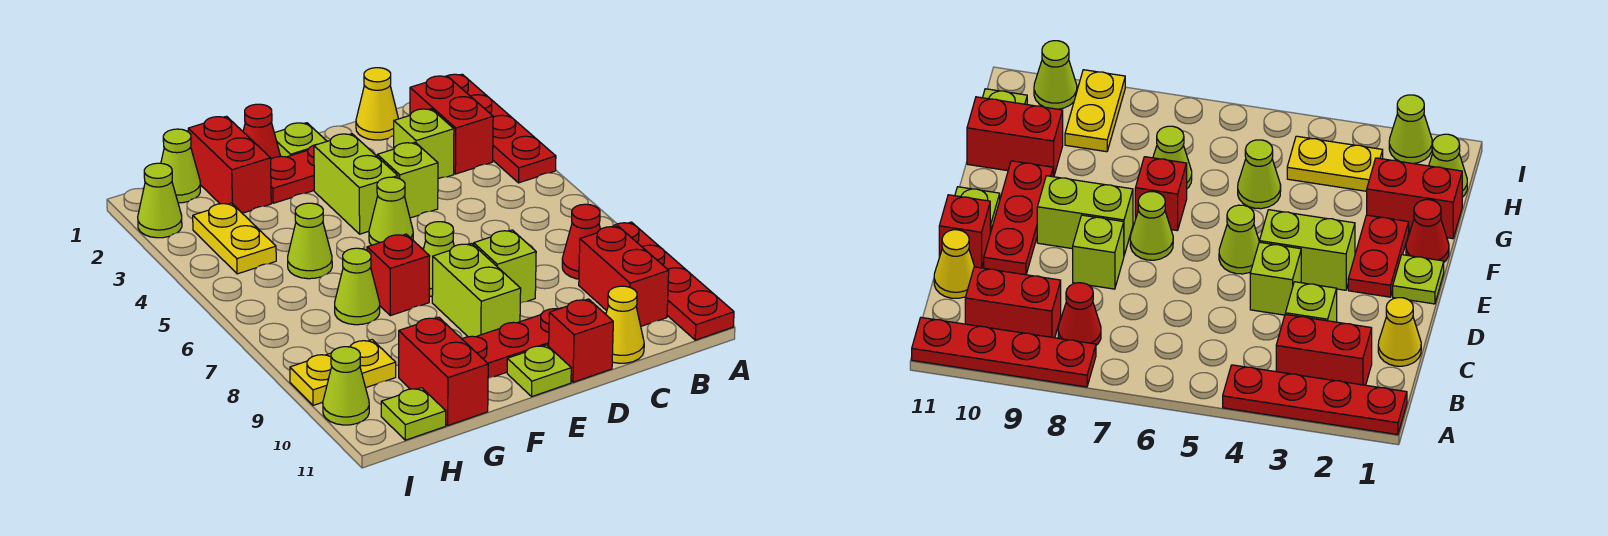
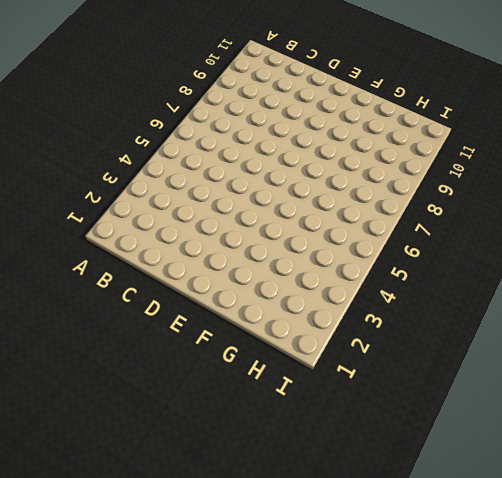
none -> red 1x4 plate [448,74,556,183]
none -> red 1x4 plate [613,222,734,340]
none -> red 1x2 brick [410,76,493,174]
none -> red 1x1 cone [562,204,600,279]

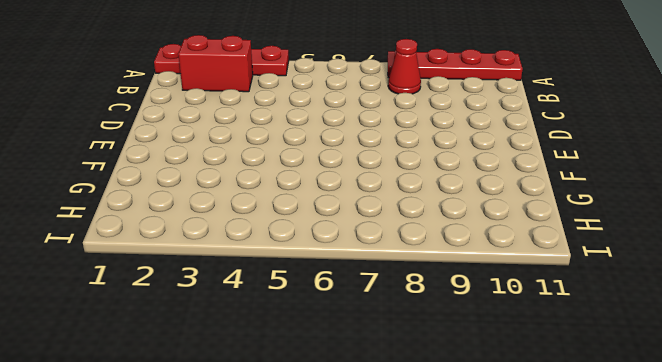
none -> red 1x2 brick [579,226,669,326]
none -> yellow 1x1 cone [356,68,398,140]
none -> lime 1x1 brick [394,109,454,179]
none -> yellow 1x1 cone [606,286,644,363]

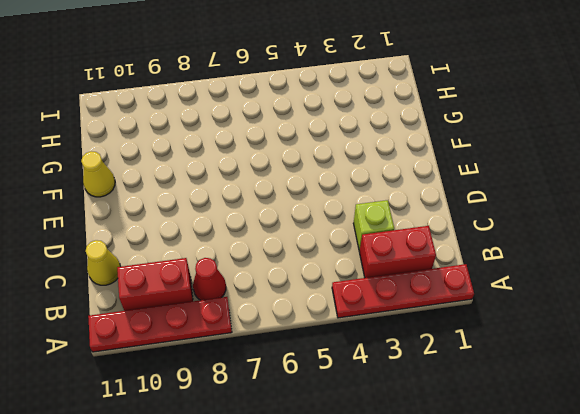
yellow 1x1 cone [81,151,115,197] -> yellow 1x1 cone moved to [356,68,398,140]
none -> lime 1x1 brick [377,142,438,218]
none -> lime 1x1 brick [474,230,536,303]
none -> red 1x3 plate [462,309,557,378]
none -> red 1x1 brick [549,299,613,382]

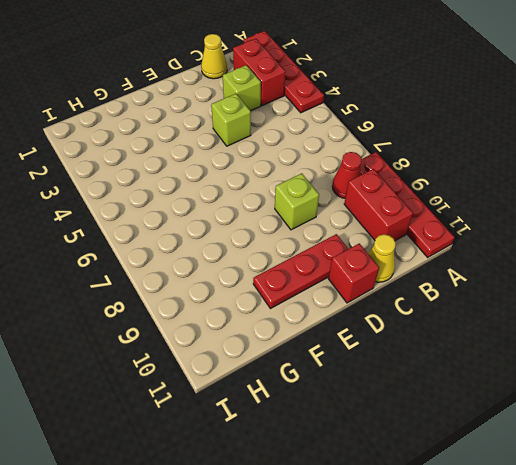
none -> lime 1x1 plate [275,123,327,157]
none -> red 1x2 plate [271,145,314,203]
none -> lime 1x2 brick [314,134,398,234]
none -> lime 1x1 cone [369,177,413,245]

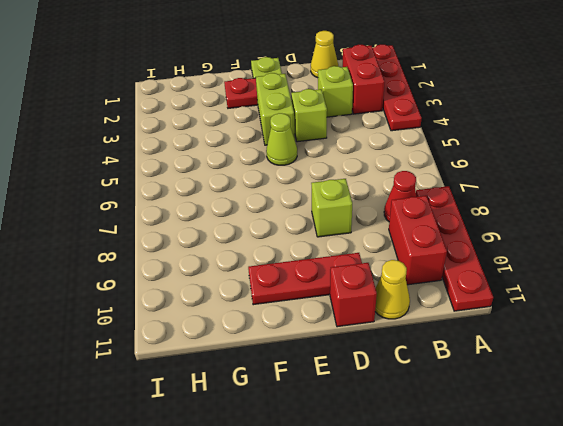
none -> lime 1x1 cone [423,222,454,297]
none -> lime 1x2 brick [432,243,521,337]
none -> lime 1x1 plate [507,345,571,396]
none -> red 1x1 cone [243,104,280,159]

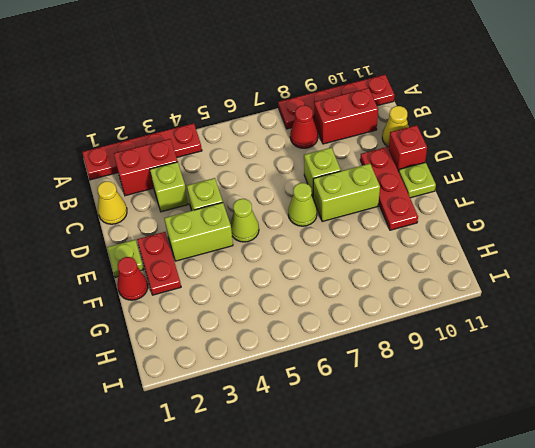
none -> red 1x1 brick [367,234,430,316]
none -> red 1x2 brick [188,116,271,213]
none -> lime 1x1 cone [288,203,332,279]
none -> lime 1x1 cone [335,248,380,325]

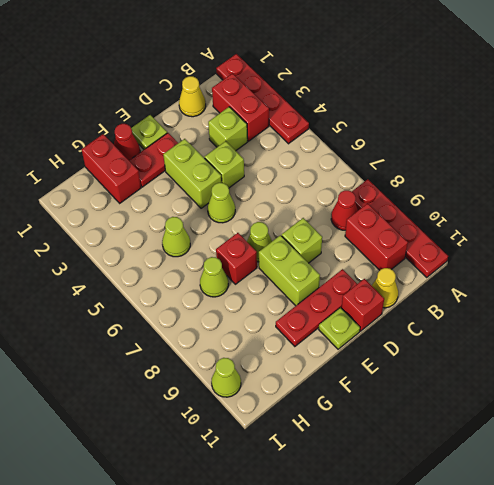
none -> red 1x2 brick [399,317,488,425]
none -> lime 1x1 cone [161,129,200,203]
none -> yellow 1x2 plate [193,203,276,274]
none -> yellow 1x2 plate [290,340,396,405]

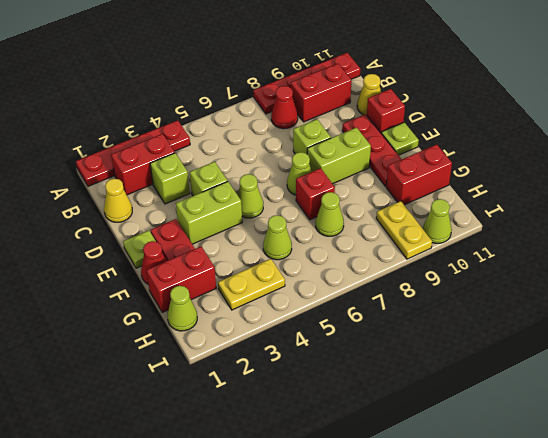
none -> lime 1x1 plate [381,388,446,440]
none -> lime 1x1 cone [138,163,182,238]

